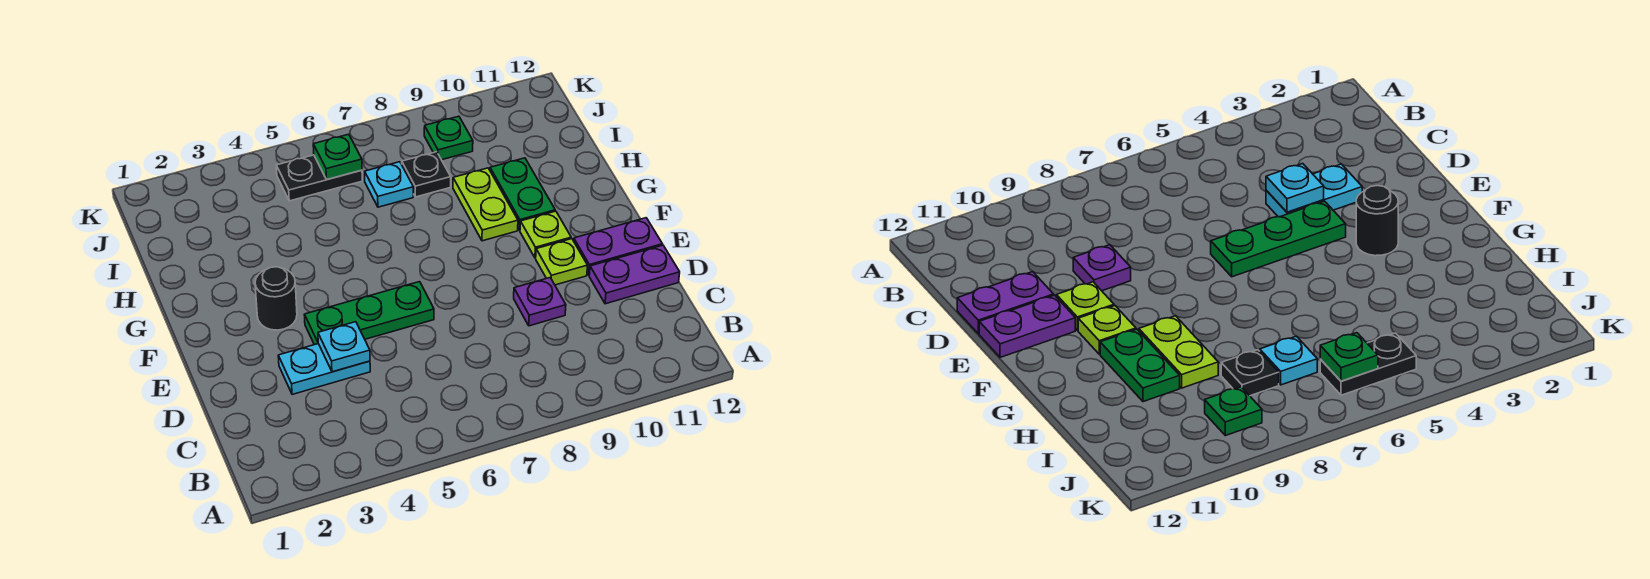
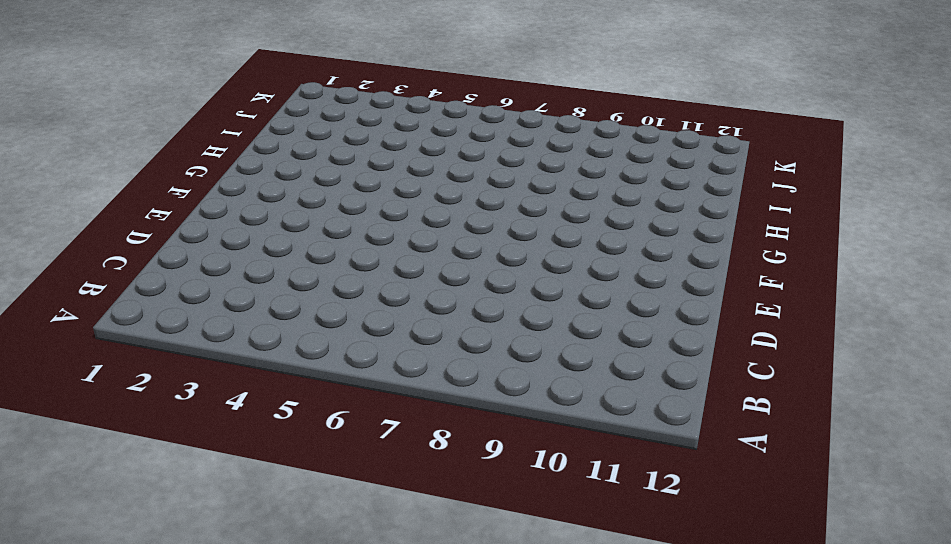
none -> cyan 1x2 plate [278,344,370,394]
none -> purple 1x1 plate [514,278,566,326]
none -> purple 1x2 plate [589,245,680,304]

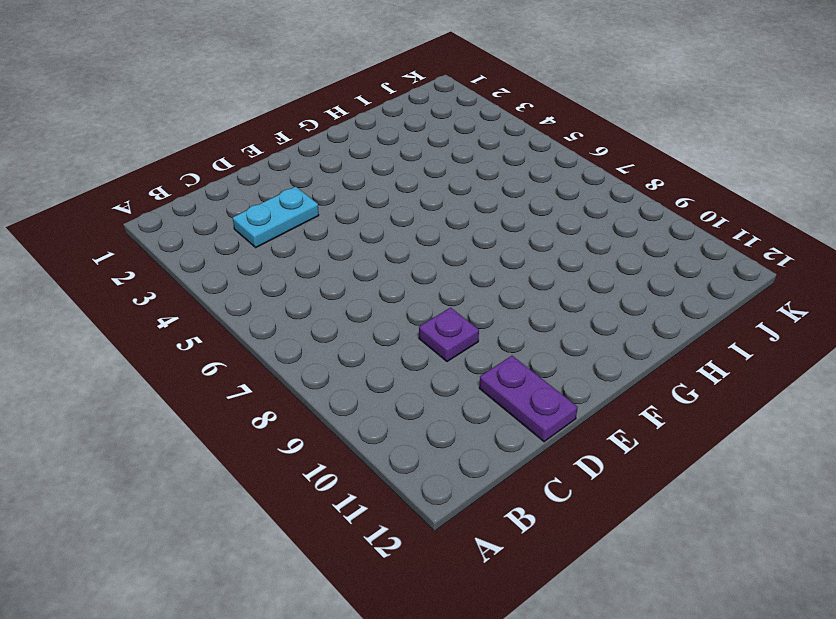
cyan 1x2 plate [233,187,319,247] -> cyan 1x2 plate turned to [278,344,370,394]
none -> green 1x3 plate [304,282,434,345]
none -> lime 1x1 plate [536,239,587,285]
none -> purple 1x2 plate [574,218,662,275]

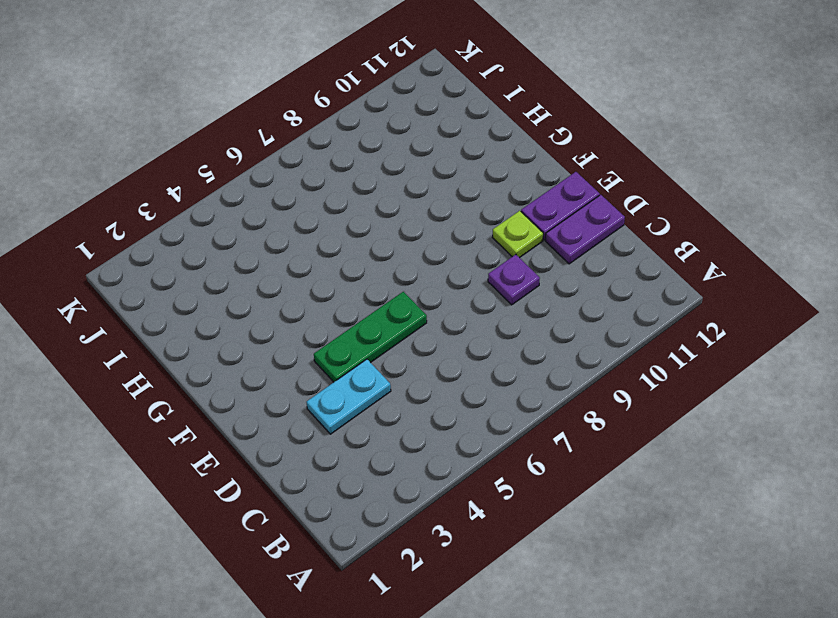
none -> black 1x1 round brick [255,267,297,330]
none -> lime 1x1 plate [520,211,571,258]
none -> lime 1x2 plate [453,168,518,241]

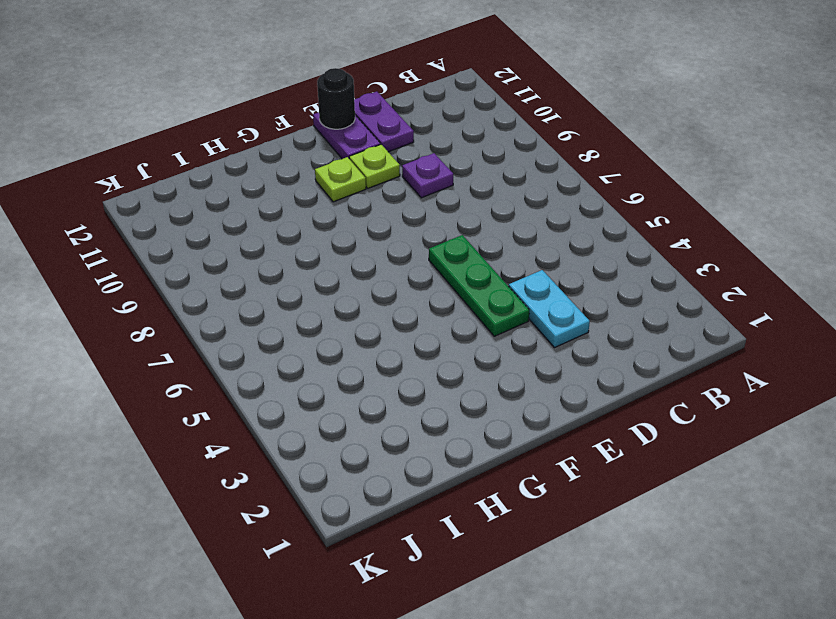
black 1x1 round brick [317,68,355,129] -> black 1x1 round brick moved to [255,267,297,330]
none -> lime 1x2 plate [453,168,518,241]
none -> green 1x2 plate [490,158,555,230]
none -> cyan 1x1 plate [365,162,413,207]

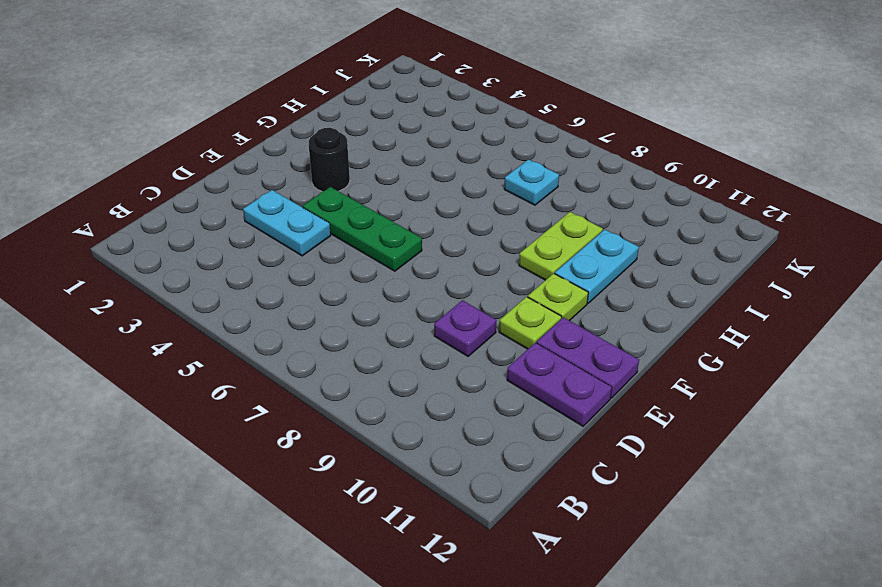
cyan 1x2 plate [555,229,639,303] -> green 1x2 plate [490,158,555,230]
none -> black 1x1 plate [402,152,451,197]
none -> black 1x2 plate [276,155,362,201]
none -> green 1x1 plate [424,116,473,160]

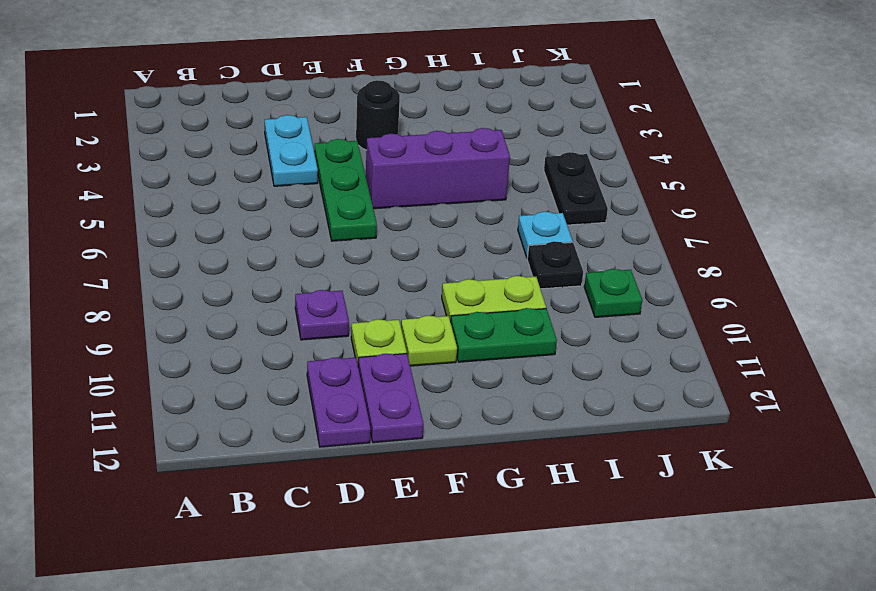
purple 1x3 brick [366,128,510,209] -> none
none -> cyan 1x1 plate [318,322,370,372]
none -> green 1x1 plate [313,134,362,179]

